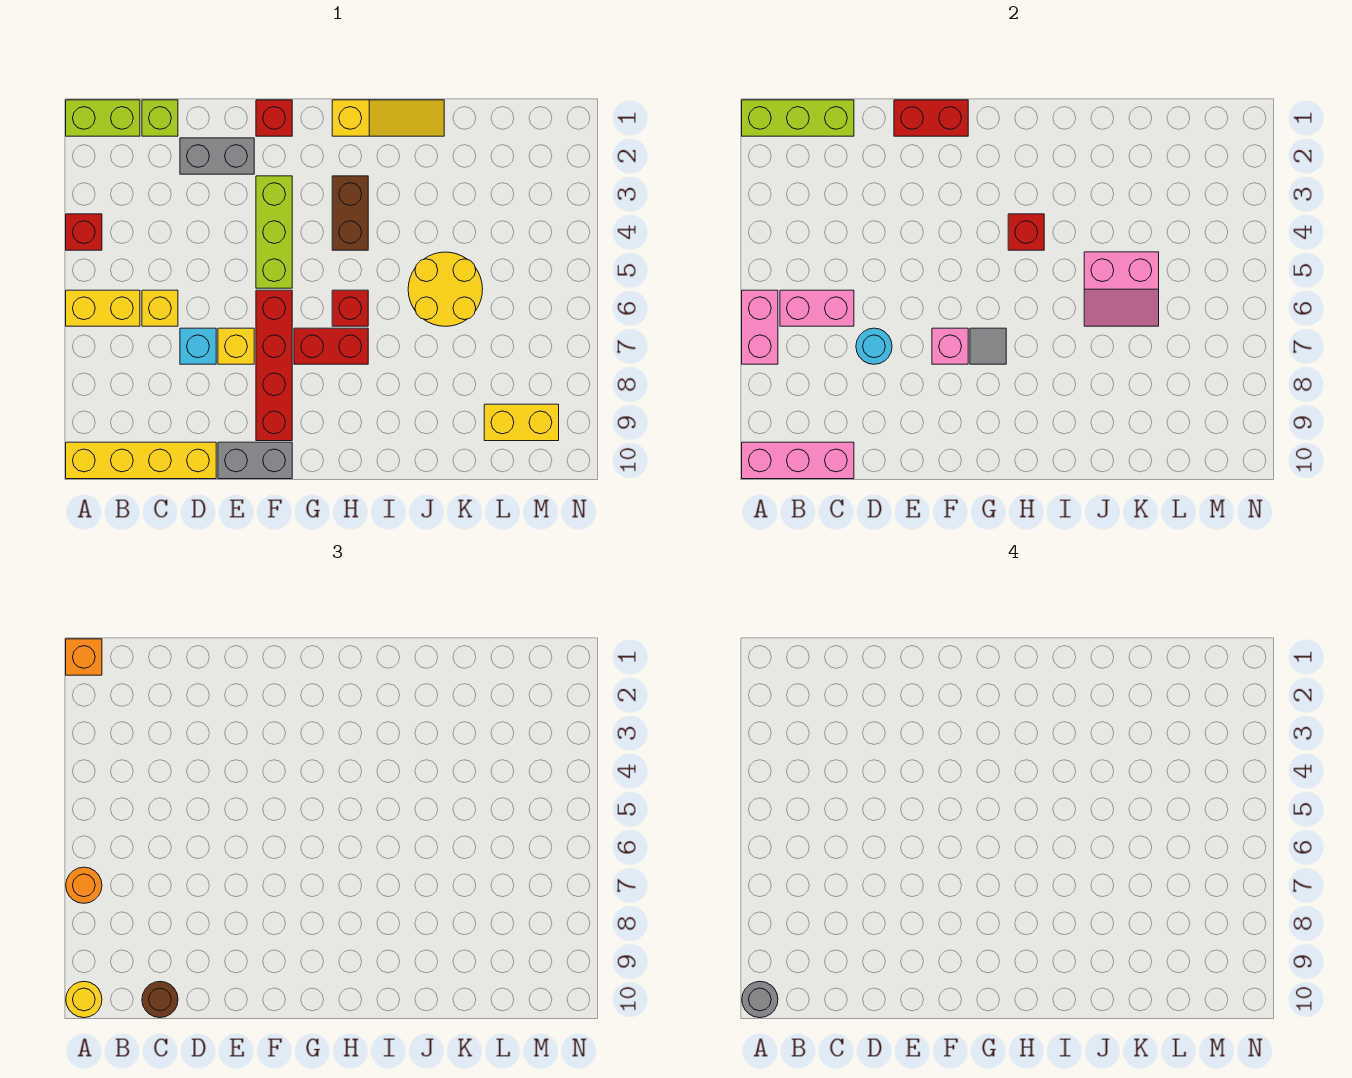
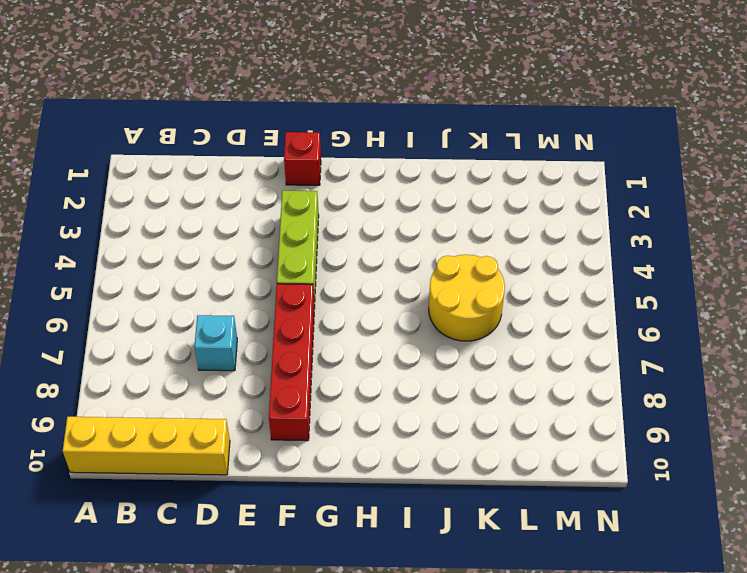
none -> lime 1x2 brick [66,100,140,136]
none -> red 1x1 brick [66,214,102,250]
none -> yellow 1x2 brick [66,290,140,326]
none -> lime 1x1 brick [142,100,178,136]

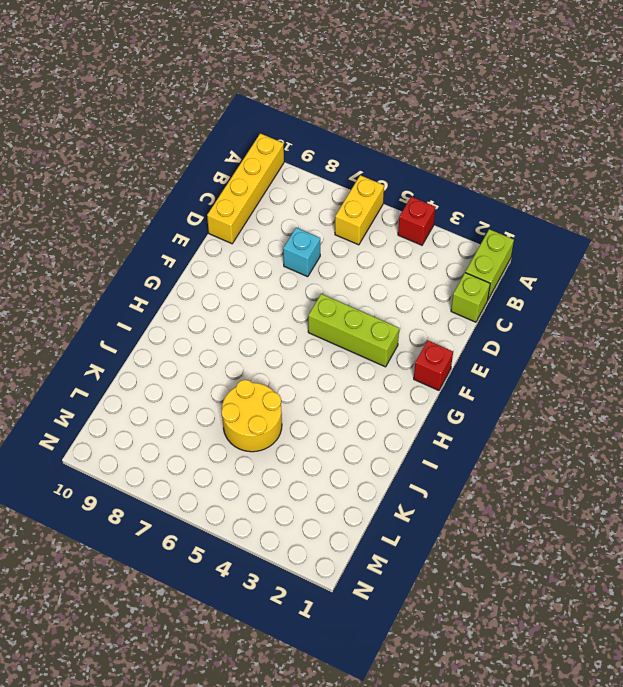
none -> yellow 1x1 brick [142,290,178,326]
none -> grey 1x2 brick [180,138,254,174]
none -> yellow 1x1 brick [218,328,254,364]
none -> grey 1x2 brick [218,442,292,479]

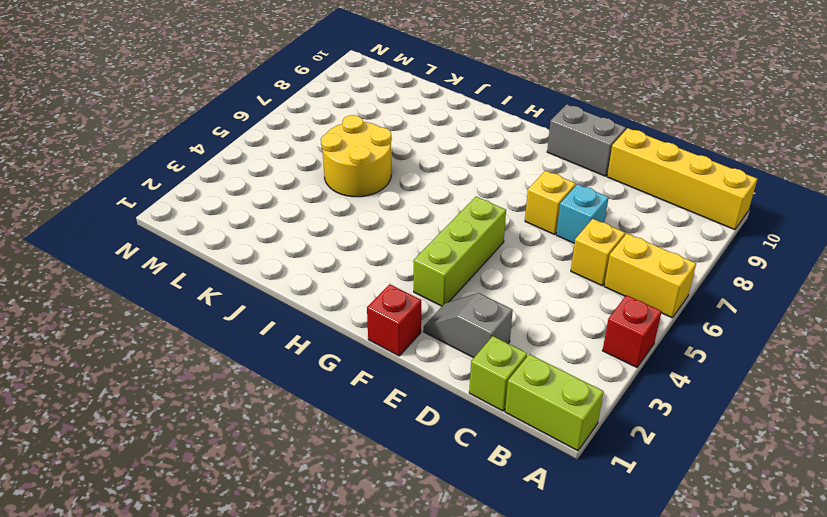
grey 1x2 slope [424,293,513,358] -> grey 1x2 brick [180,138,254,174]
none -> red 1x4 brick [256,290,292,441]
none -> red 1x2 brick [294,328,368,364]
none -> yellow 1x3 slope [332,100,444,136]
none -> brown 1x2 brick [332,176,368,250]

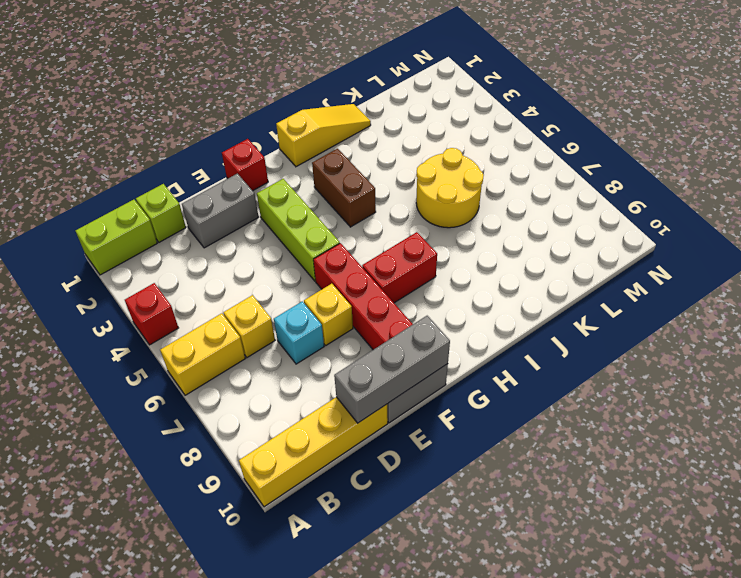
grey 1x3 brick [334,316,450,423] -> none
none -> red 1x1 brick [332,290,368,326]
none -> yellow 1x2 brick [484,404,559,441]
none -> lime 1x3 brick [742,100,854,136]
none -> pink 1x2 brick [742,290,778,364]

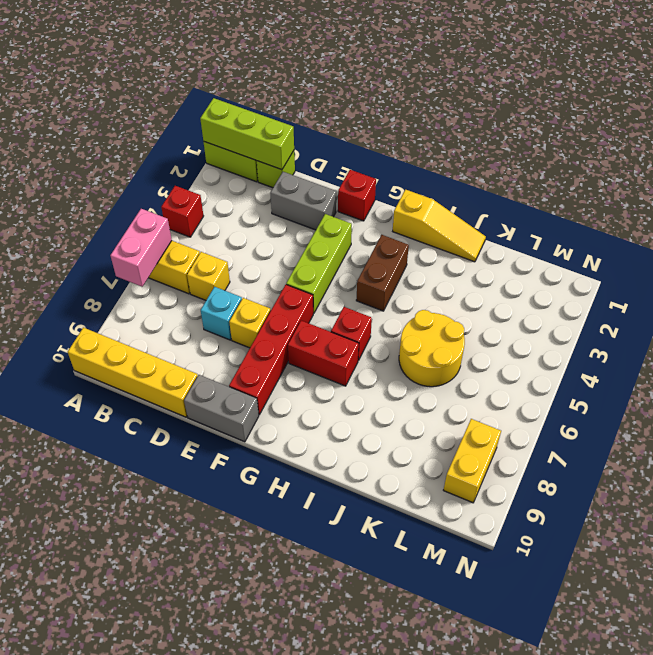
yellow 1x2 brick [444,419,501,503] -> yellow 1x2 brick turned to [484,404,559,441]
none -> pink 1x3 brick [742,442,854,479]
none -> pink 1x2 brick [780,290,854,326]
none -> cyan 1x1 round brick [856,328,892,364]
none -> red 1x2 brick [894,100,968,136]

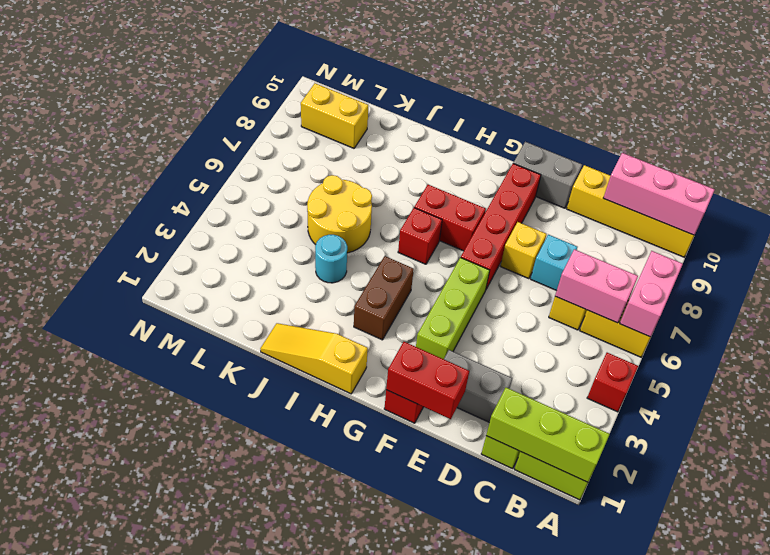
cyan 1x1 round brick [315,235,347,283] -> cyan 1x1 round brick moved to [856,328,892,364]
none -> pink 1x1 brick [932,328,968,364]
none -> grey 1x1 tile [970,328,1006,364]
none -> red 1x1 brick [1008,214,1044,250]
none -> pink 2x2 slope [1084,252,1159,326]

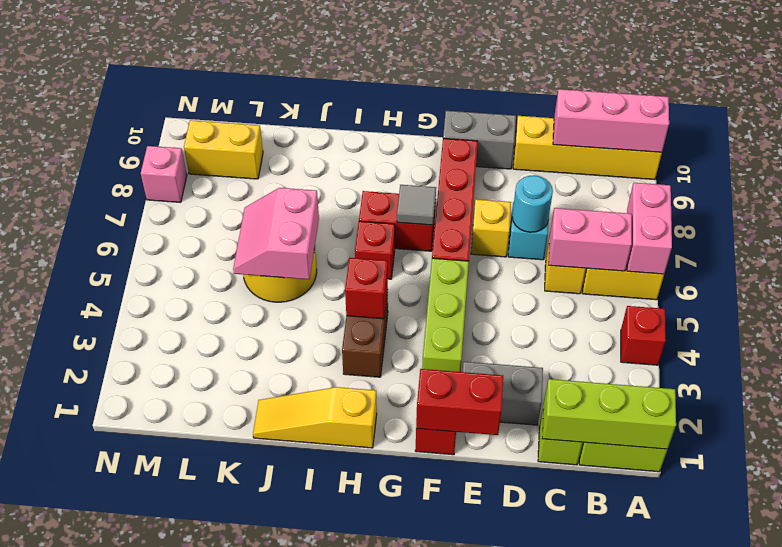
pink 2x2 slope [233,188,319,280] -> pink 2x2 slope turned to [1084,252,1159,326]
pink 1x1 brick [141,146,187,202] -> pink 1x1 brick moved to [932,328,968,364]
none -> orange 1x1 brick [66,639,102,675]
none -> orange 1x1 round brick [66,867,102,903]
none -> yellow 1x1 round brick [66,981,102,1018]
none -> brown 1x1 round brick [142,981,178,1018]

